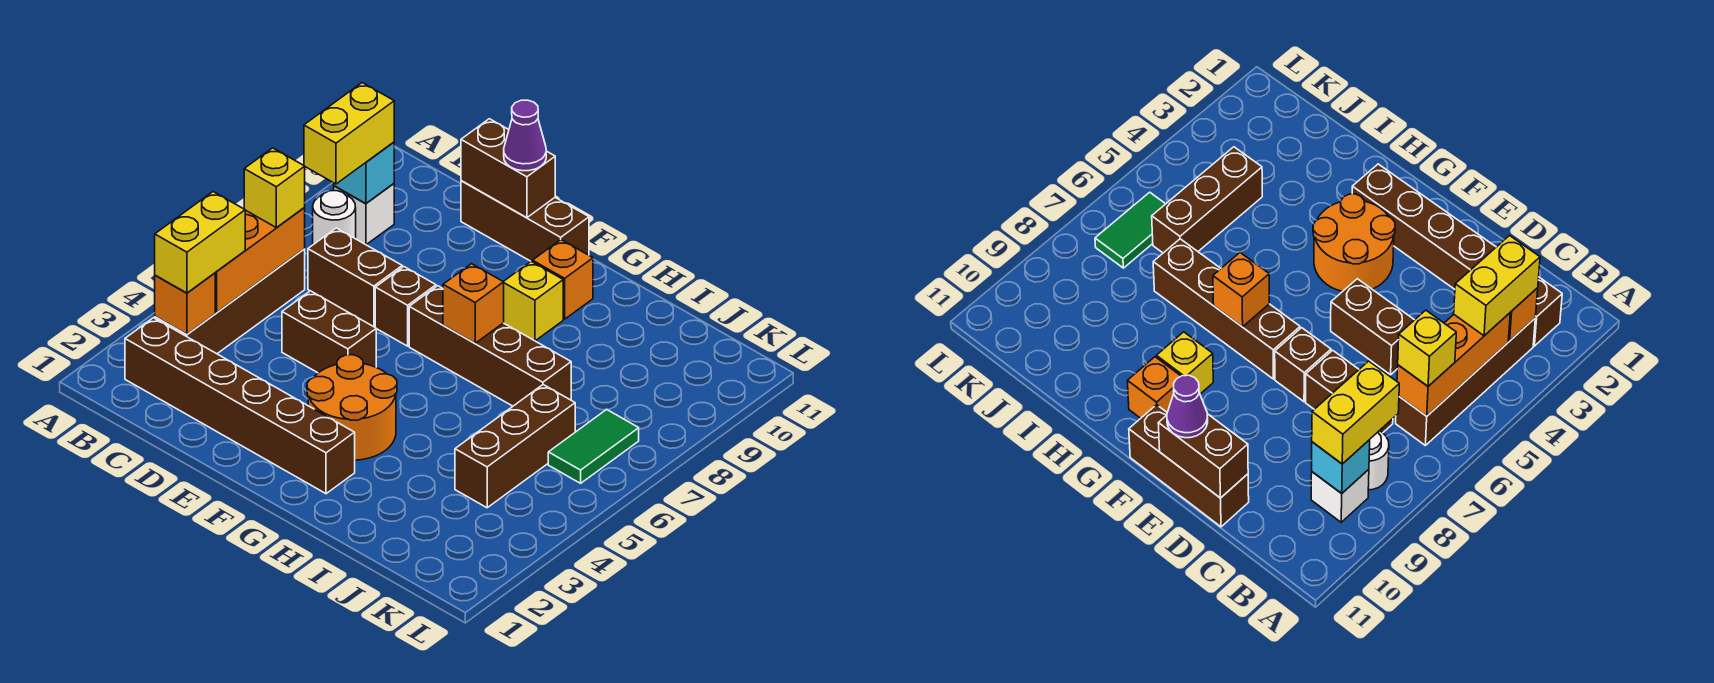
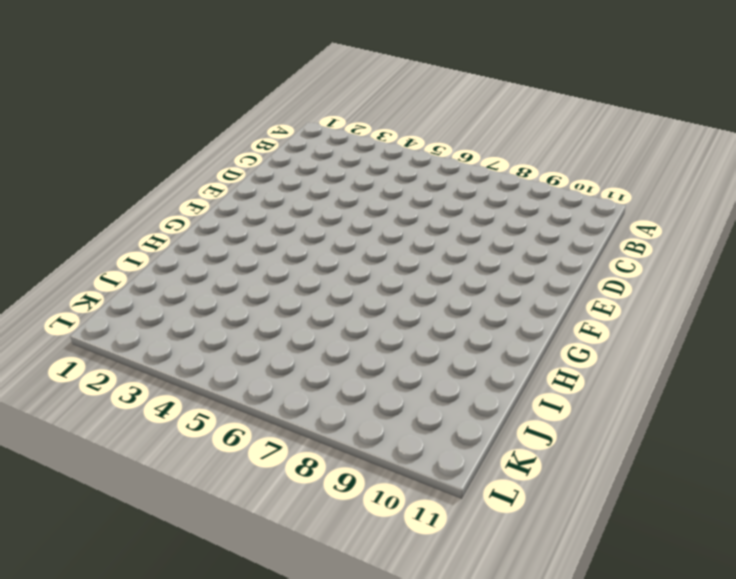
none -> brown 1x6 brick [125,318,355,494]
none -> brown 1x4 brick [155,249,305,354]
none -> white 1x1 round brick [313,191,356,245]

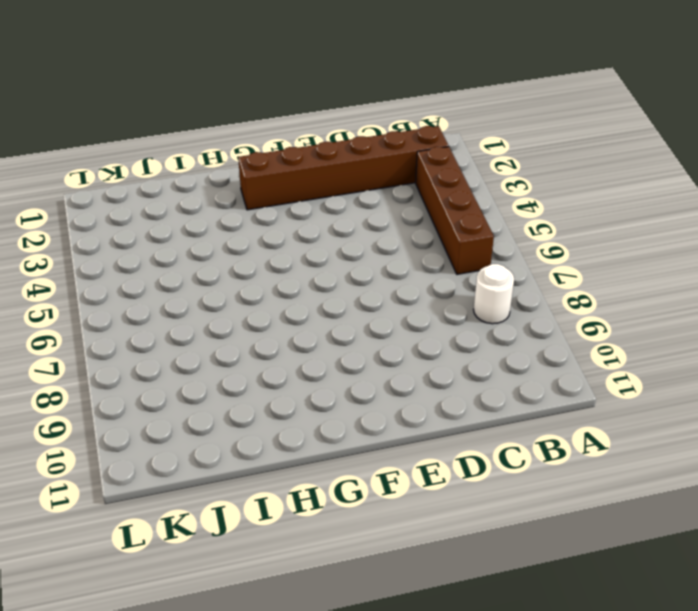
none -> white 1x1 brick [334,184,394,245]
none -> brown 1x2 brick [308,228,402,327]
none -> brown 1x2 brick [282,291,376,373]

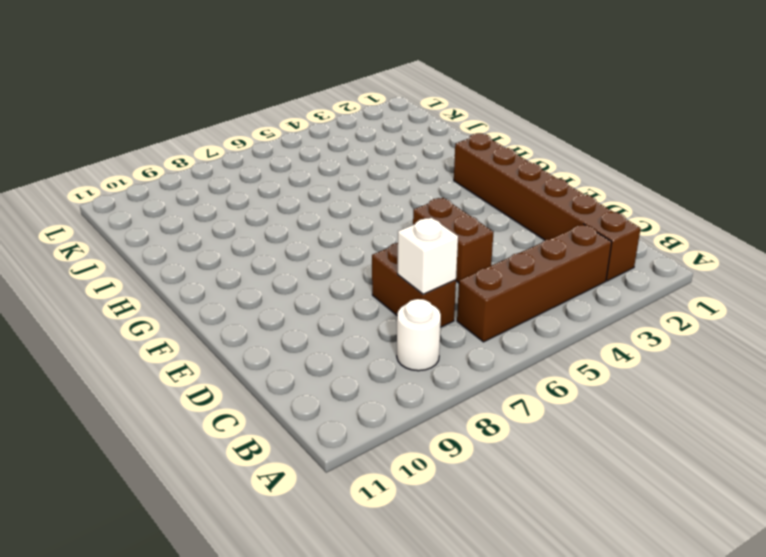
white 1x1 brick [398,218,458,294] -> white 1x1 brick moved to [334,184,394,245]
none -> brown 1x3 brick [461,181,589,262]
none -> brown 1x1 brick [375,267,436,346]
none -> orange 2x2 round brick [307,355,397,460]

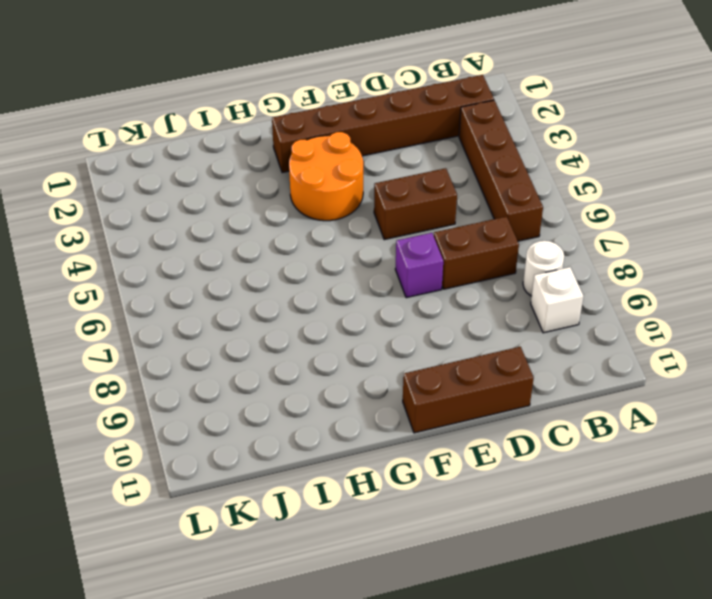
purple 1x1 brick [395,233,443,298] -> brown 1x1 brick [375,267,436,346]
none -> brown 1x4 brick [409,286,571,406]
none -> yellow 1x1 brick [504,261,563,341]
none -> orange 1x1 brick [533,240,593,319]

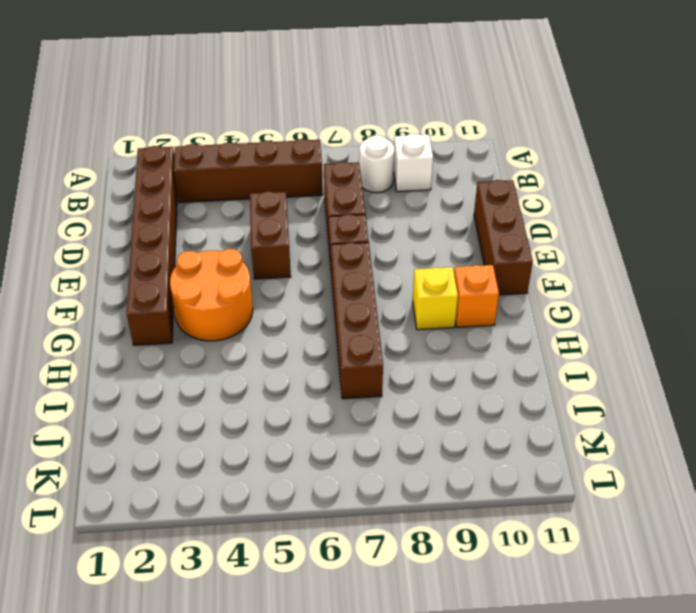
none -> brown 1x3 brick [455,385,575,508]
none -> green 1x2 tile [548,409,639,483]
none -> orange 1x1 brick [155,273,215,334]

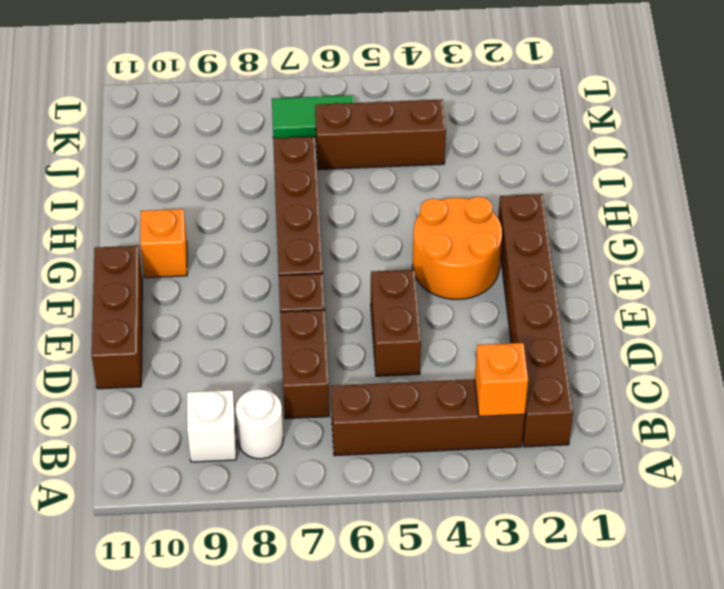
none -> yellow 1x1 brick [504,261,563,341]
none -> orange 1x3 brick [215,208,305,312]
none -> cyan 1x1 brick [334,142,394,204]

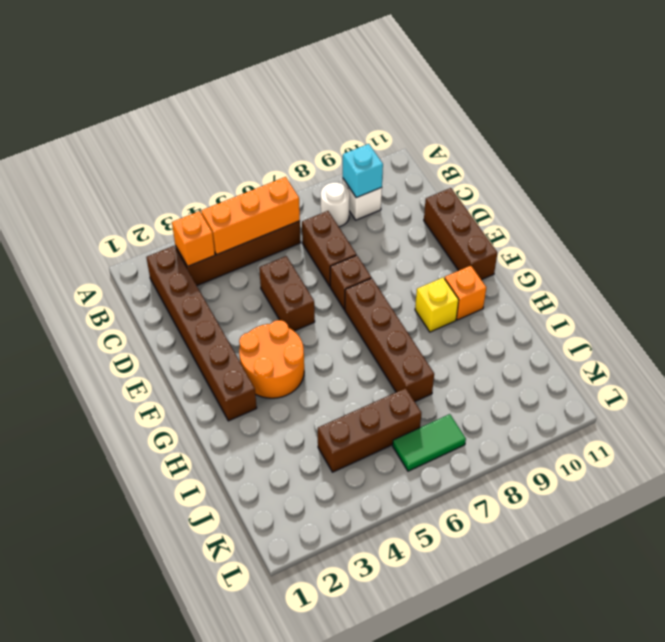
none -> brown 1x2 brick [461,119,555,218]
none -> orange 1x1 brick [443,264,504,343]
none -> yellow 1x2 brick [155,192,245,293]

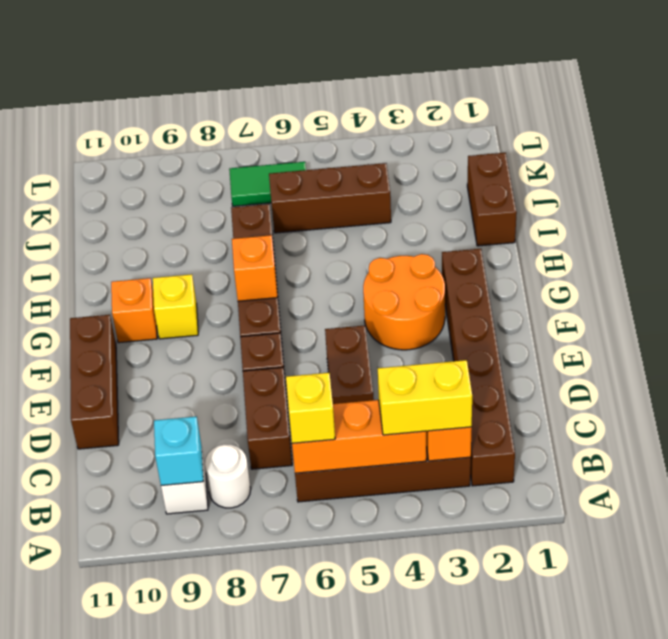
brown 1x2 brick [467,153,517,246] -> brown 1x2 brick moved to [461,119,555,218]
none -> yellow 1x2 brick [304,83,394,184]
none -> purple 1x1 cone [504,100,546,171]

